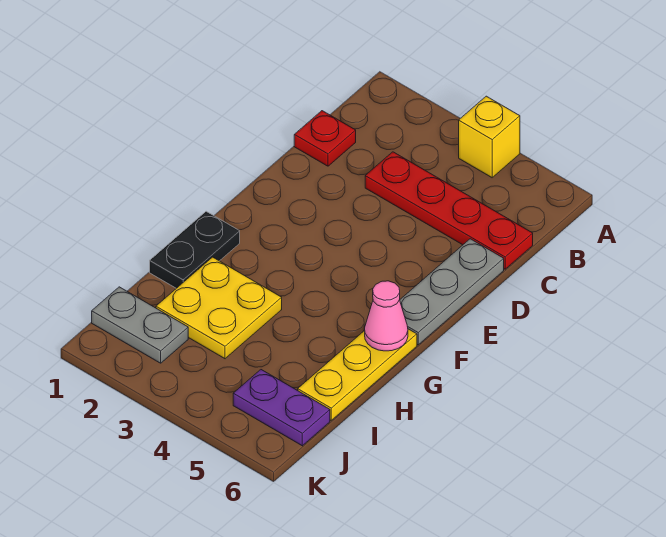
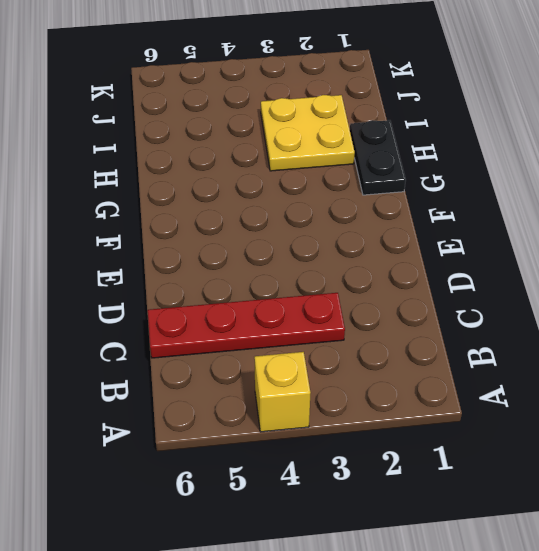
none -> red 1x1 plate [294,111,356,166]
none -> grey 1x3 plate [400,239,504,345]

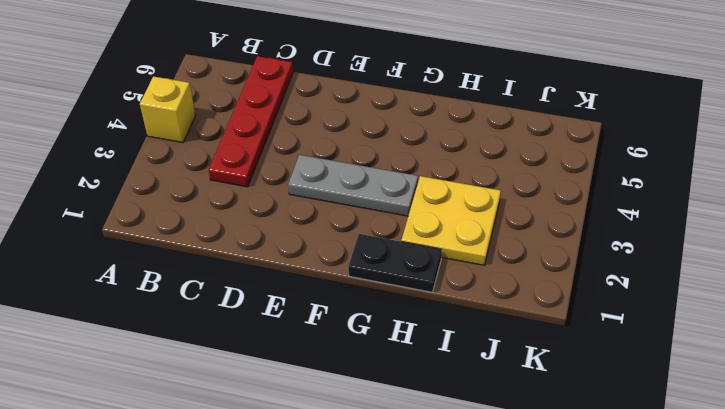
grey 1x3 plate [288,155,418,216] -> grey 1x3 plate moved to [400,239,504,345]
none -> red 1x1 plate [294,111,356,166]
none -> yellow 1x3 plate [298,329,417,420]

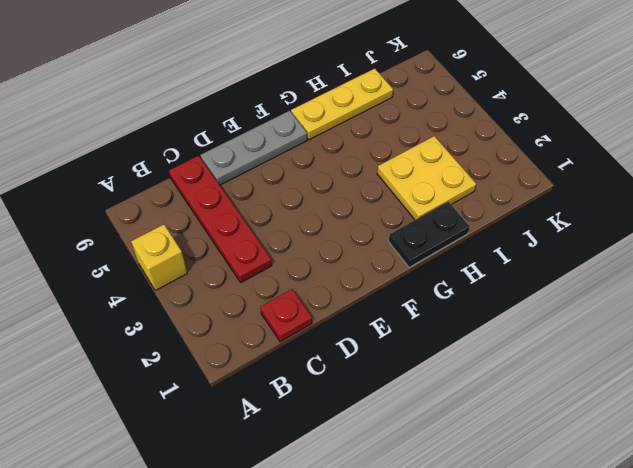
none -> grey 1x2 plate [92,287,188,363]
none -> purple 1x2 plate [233,370,330,446]

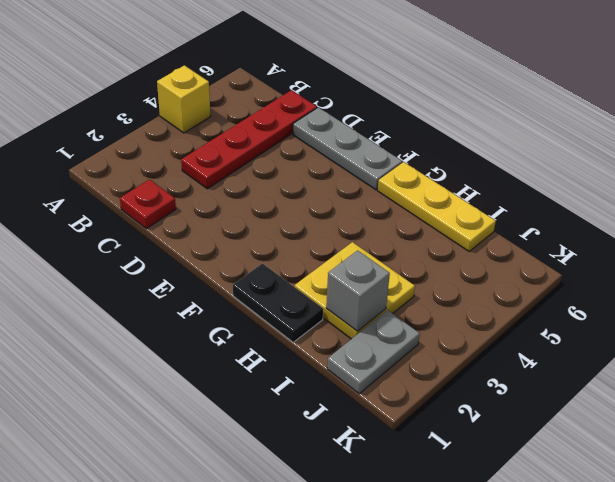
grey 1x1 brick [326,250,390,331] -> none
none -> purple 1x2 plate [233,370,330,446]
none -> pink 1x1 cone [365,281,408,351]

